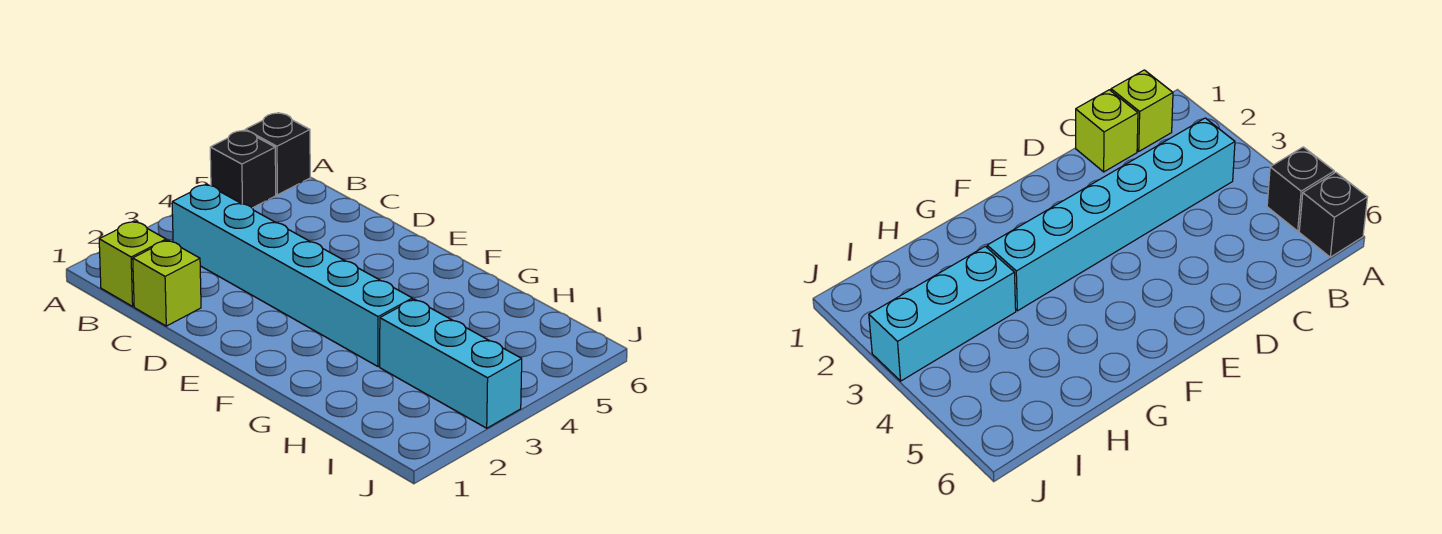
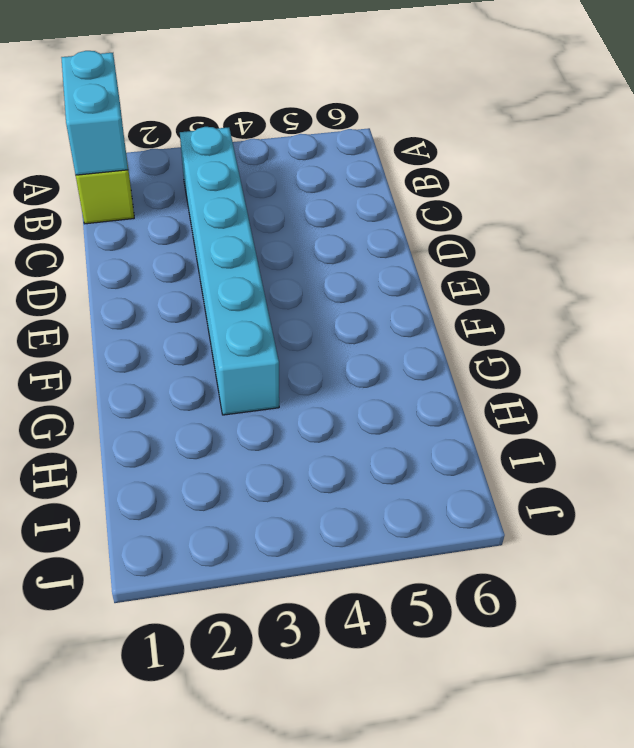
cyan 1x2 brick [61,51,128,175] -> none
none -> black 1x1 brick [210,130,276,208]
none -> black 1x1 brick [245,113,310,195]

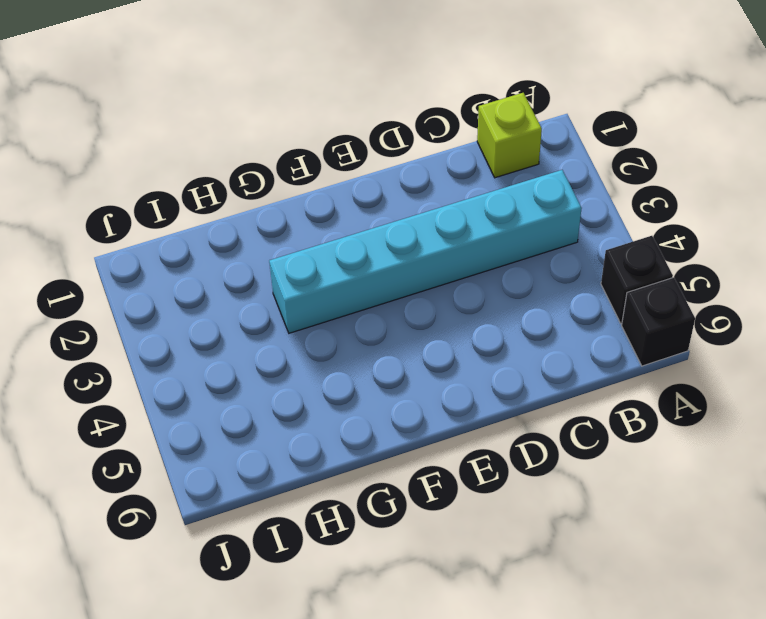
none -> lime 1x1 brick [133,240,201,326]
none -> cyan 1x3 brick [380,299,522,428]

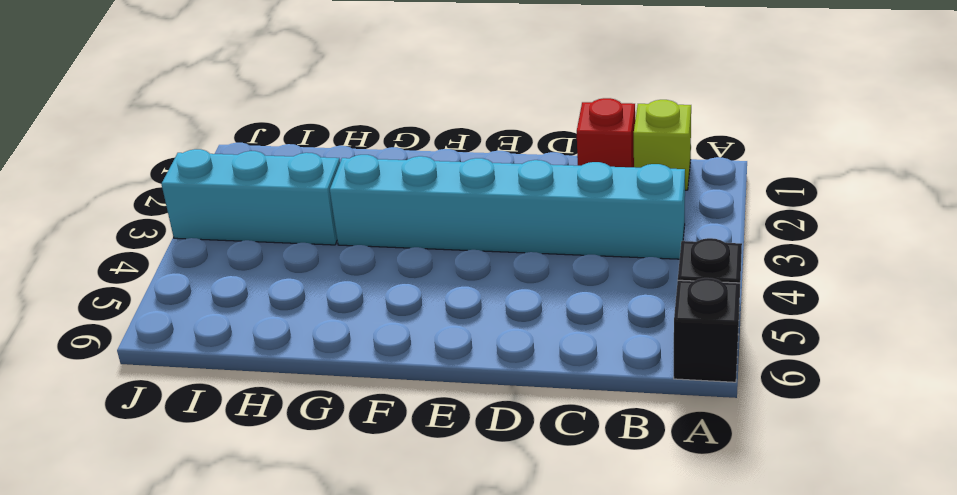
red 1x1 brick [577,98,635,167] -> lime 1x1 brick [133,240,201,326]

